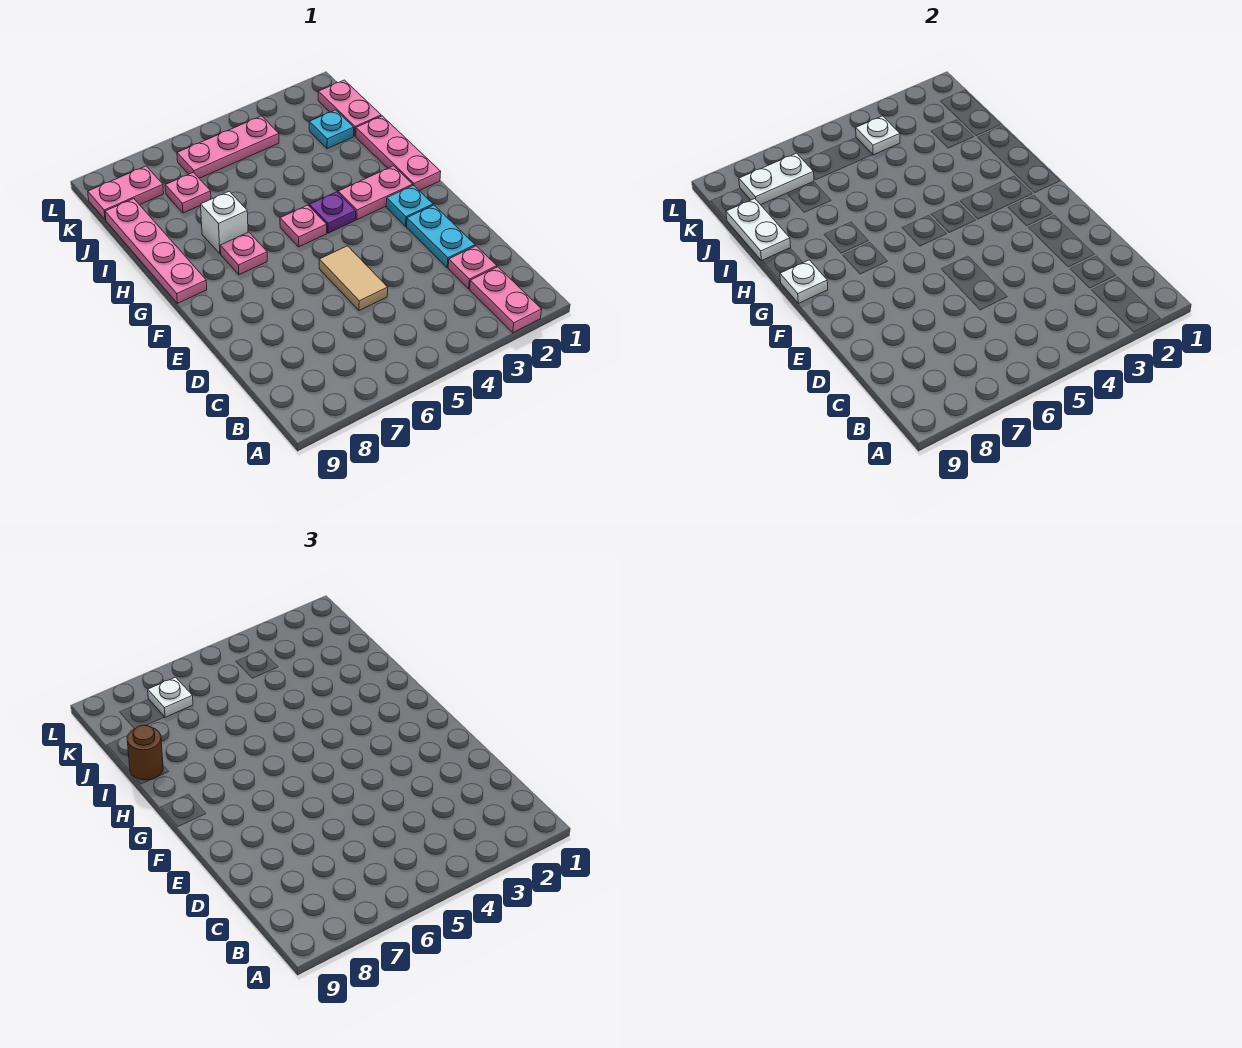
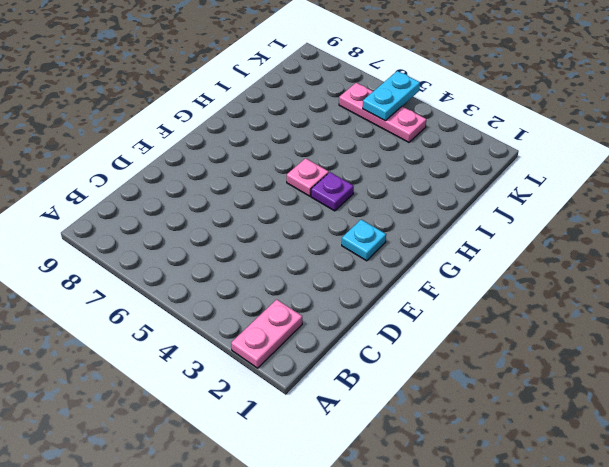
cyan 1x2 plate [363,71,420,121] -> cyan 1x2 plate moved to [407,205,475,267]
none -> pink 1x1 plate [448,246,497,289]
none -> tan 1x2 tile [319,246,388,311]
none -> pink 1x3 plate [356,116,441,191]

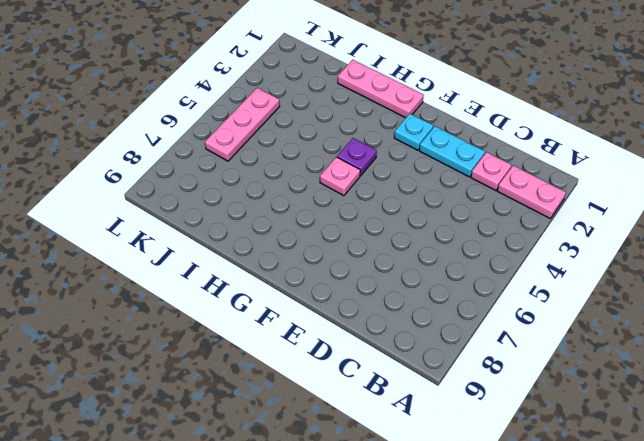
none -> tan 1x2 tile [319,246,388,311]
none -> pink 1x2 plate [338,166,413,220]
none -> pink 1x1 plate [220,232,267,275]

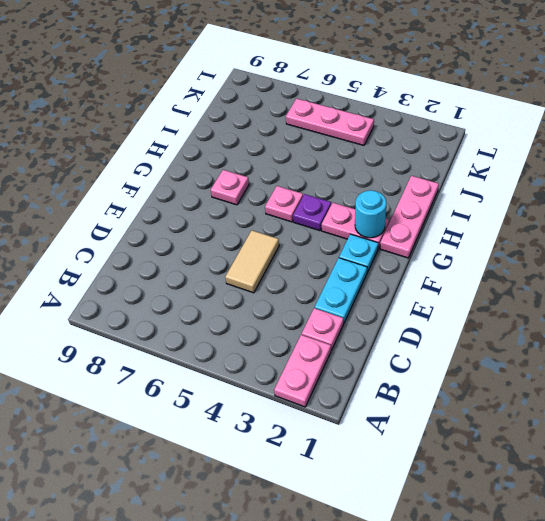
cyan 1x1 round brick [355,190,386,238] -> none
none -> pink 1x4 plate [105,199,207,303]
none -> white 1x1 brick [201,191,248,254]
none -> pink 1x2 plate [318,80,381,136]

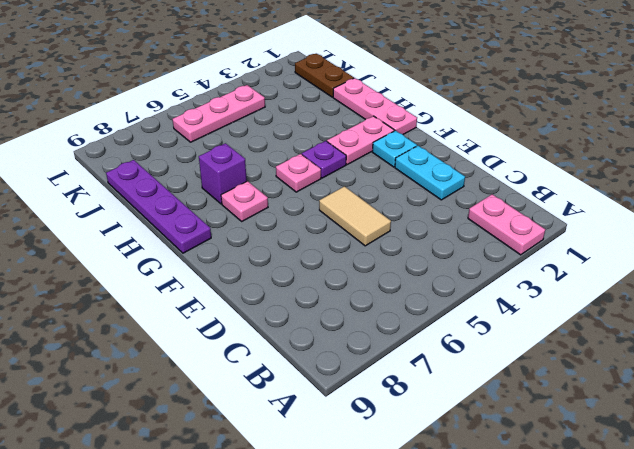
purple 1x4 plate [106,160,211,253] -> pink 1x4 plate [105,199,207,303]
purple 1x1 brick [199,143,247,204] -> white 1x1 brick [201,191,248,254]
brown 1x2 plate [295,54,354,97] -> pink 1x2 plate [318,80,381,136]
none -> pink 1x1 plate [448,246,497,289]
none -> cyan 1x1 plate [309,110,354,149]
none -> pink 1x1 plate [165,172,211,213]

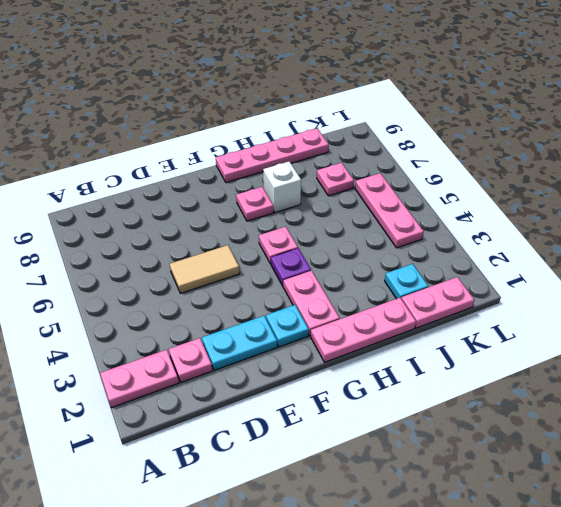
none -> pink 1x2 plate [88,166,164,220]
none -> white 1x1 plate [780,260,828,303]
none -> white 1x2 plate [726,199,791,261]

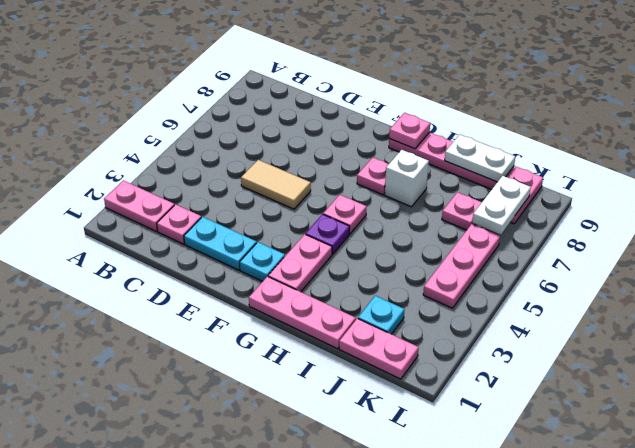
pink 1x1 plate [389,113,430,149] -> white 1x1 plate [780,260,828,303]
none -> white 1x1 plate [856,116,900,155]
none -> brown 1x1 round brick [127,725,163,780]
none -> white 1x1 plate [148,677,193,717]

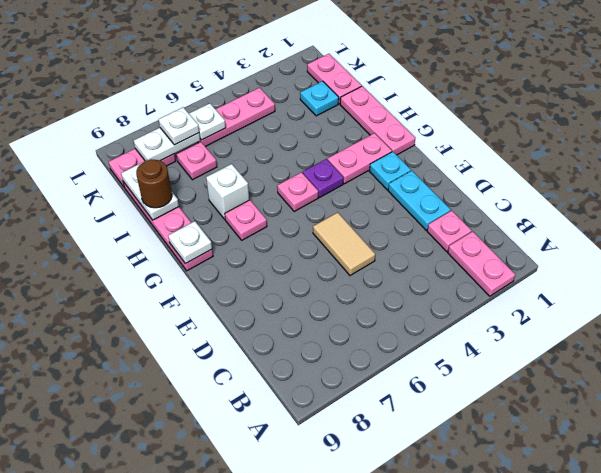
white 1x1 plate [189,103,226,140] -> white 1x1 plate moved to [856,116,900,155]

